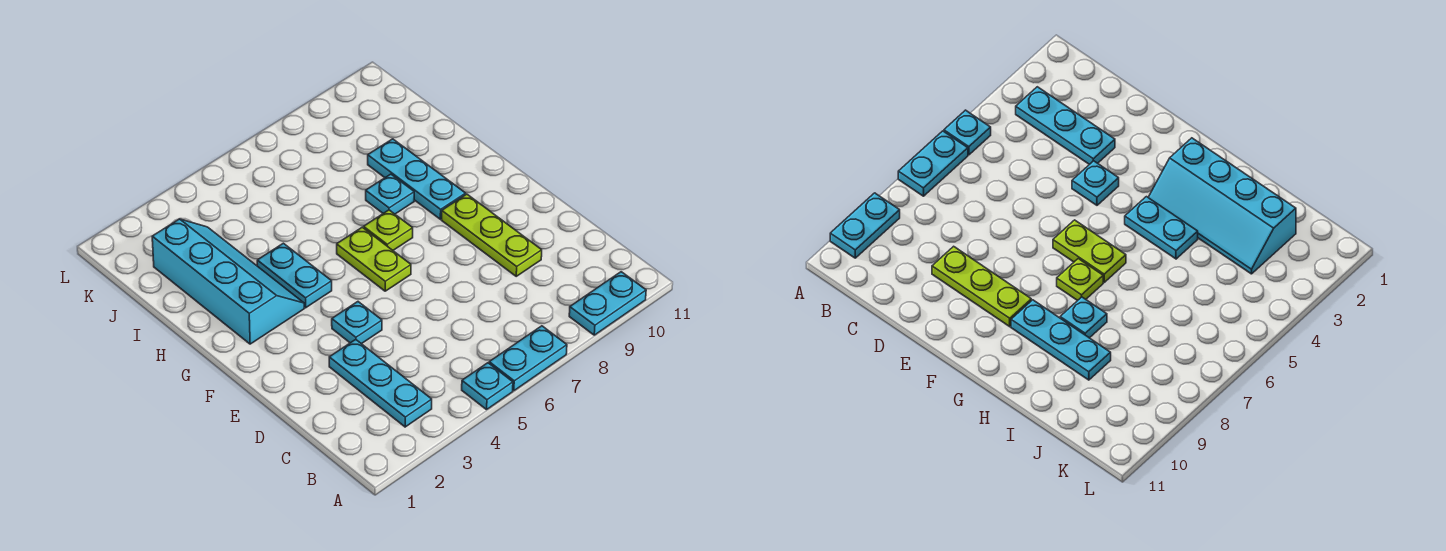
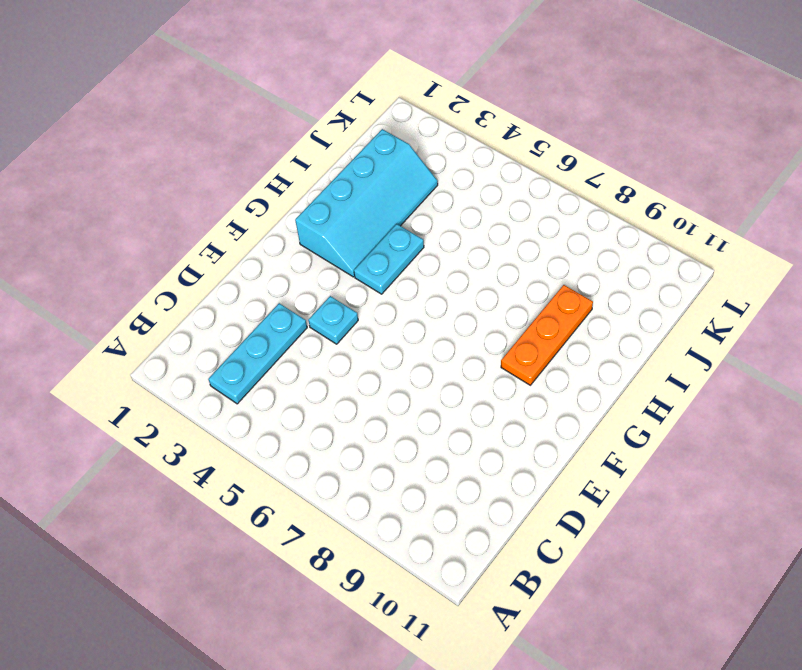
orange 1x3 plate [501,285,593,385] -> cyan 1x3 plate [368,139,466,219]
none -> cyan 1x1 plate [462,363,513,410]
none -> cyan 1x2 plate [489,326,567,391]
none -> cyan 1x2 plate [569,272,646,335]

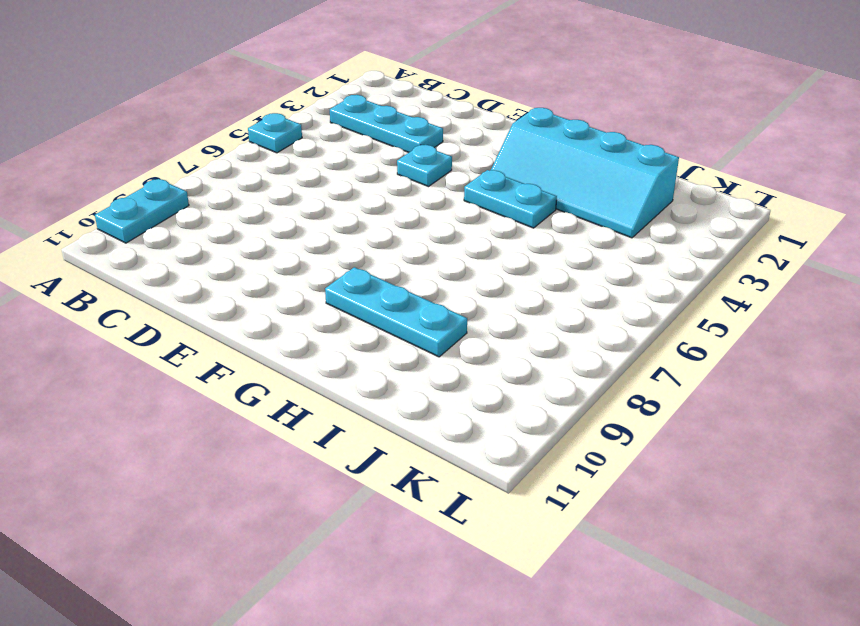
none -> cyan 1x2 plate [489,326,567,391]
none -> lime 1x3 plate [442,194,542,276]
none -> lime 1x2 plate [337,227,411,291]

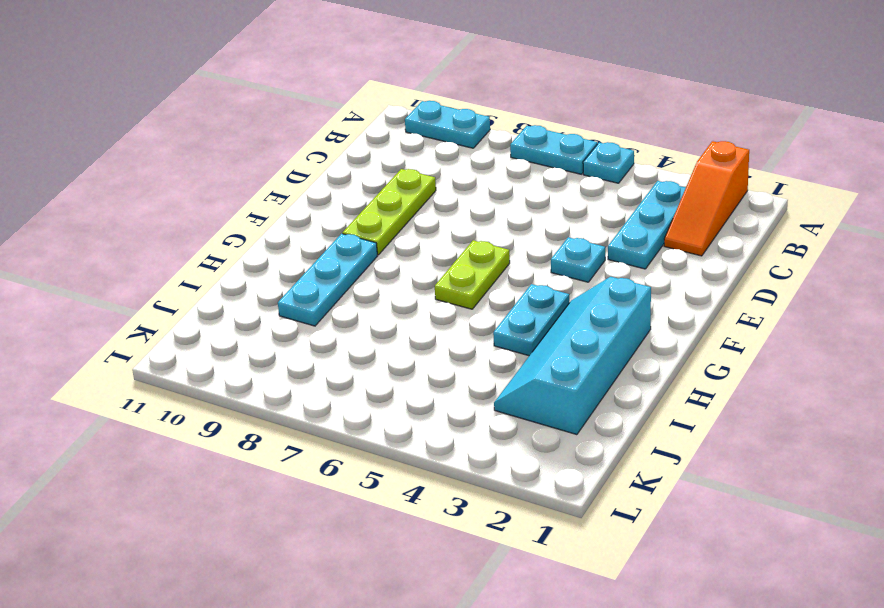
orange 1x3 slope [664,141,749,256] -> none
none -> lime 1x1 plate [364,210,413,250]
none -> cyan 1x1 plate [366,174,414,214]

